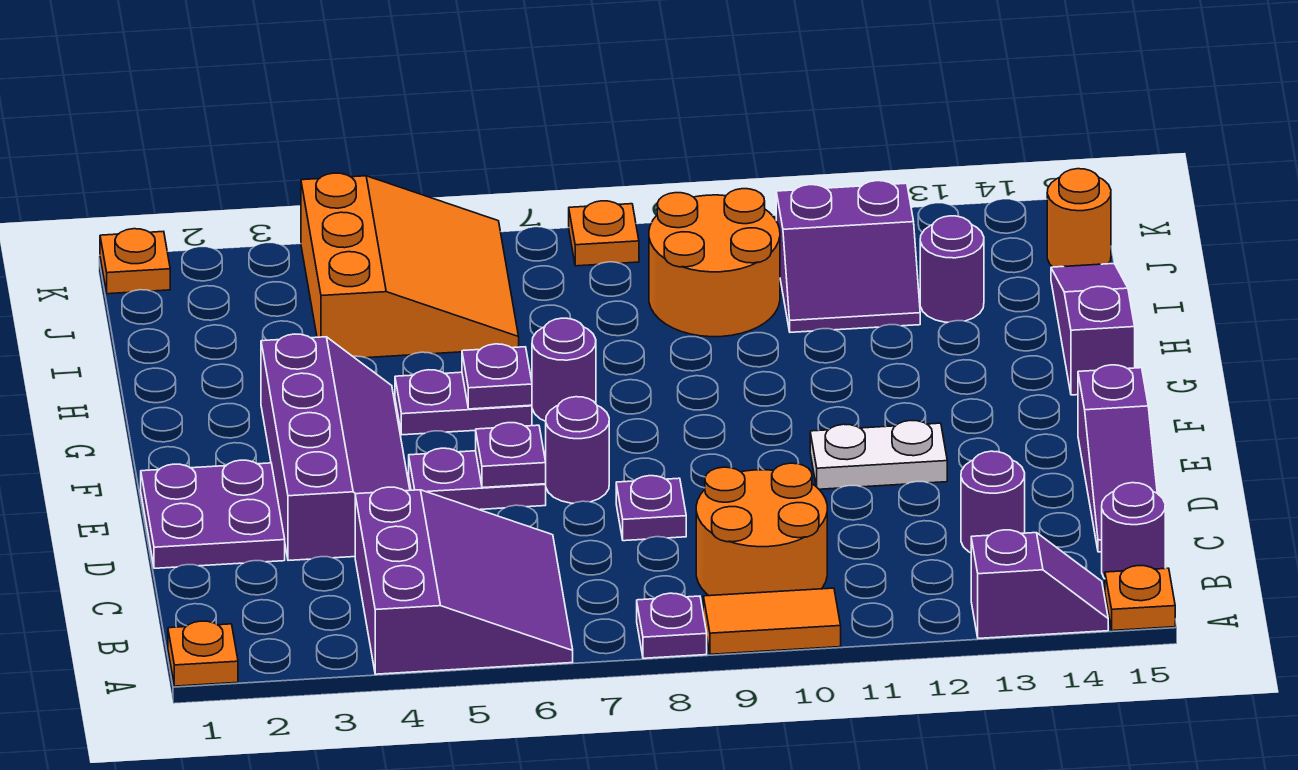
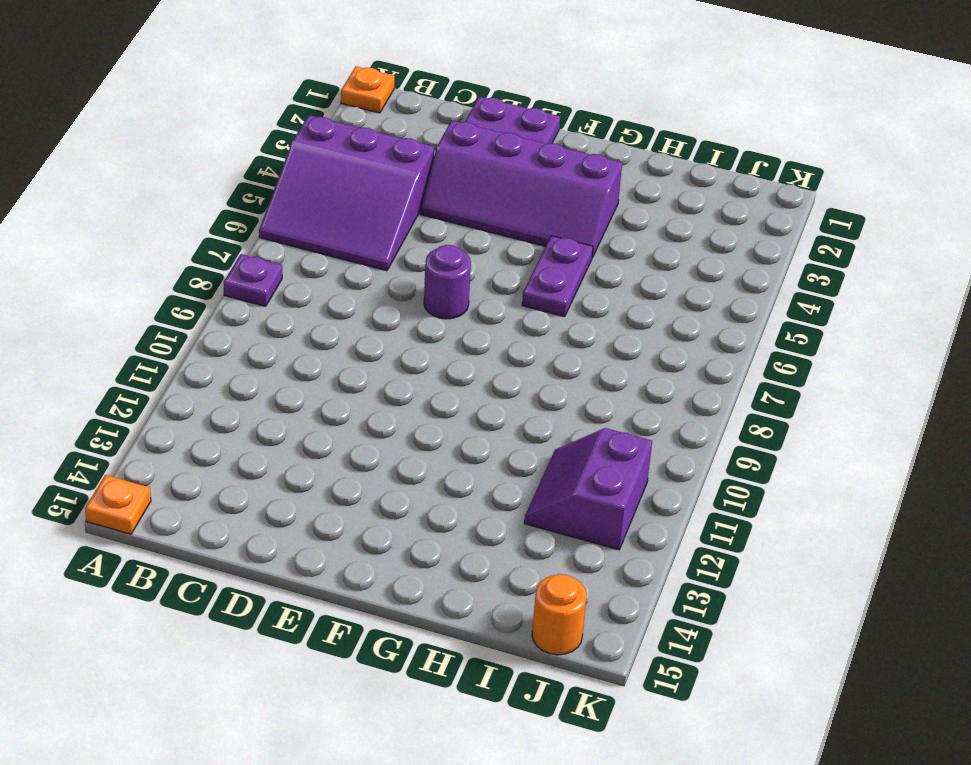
none -> orange 1x2 tile [703,588,841,654]
none -> purple 1x2 slope [971,530,1108,638]
none -> orange 2x2 round brick [696,463,827,596]

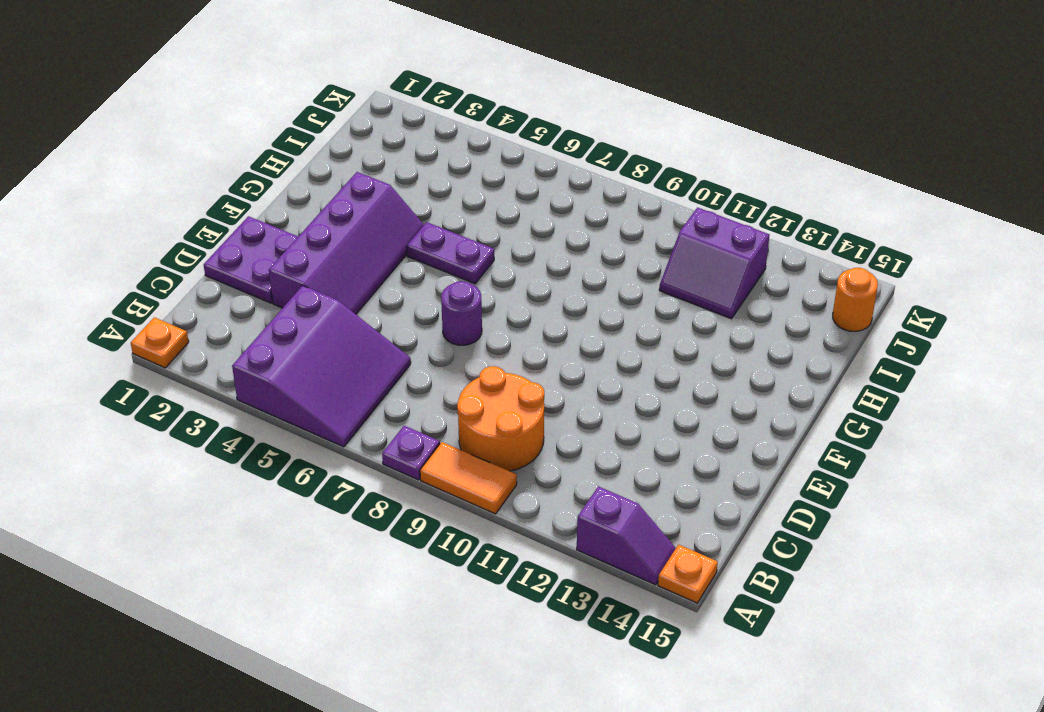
none -> purple 1x1 round brick [1102,483,1165,579]
none -> purple 1x1 round brick [961,451,1025,553]
none -> purple 1x3 slope [1078,365,1157,552]

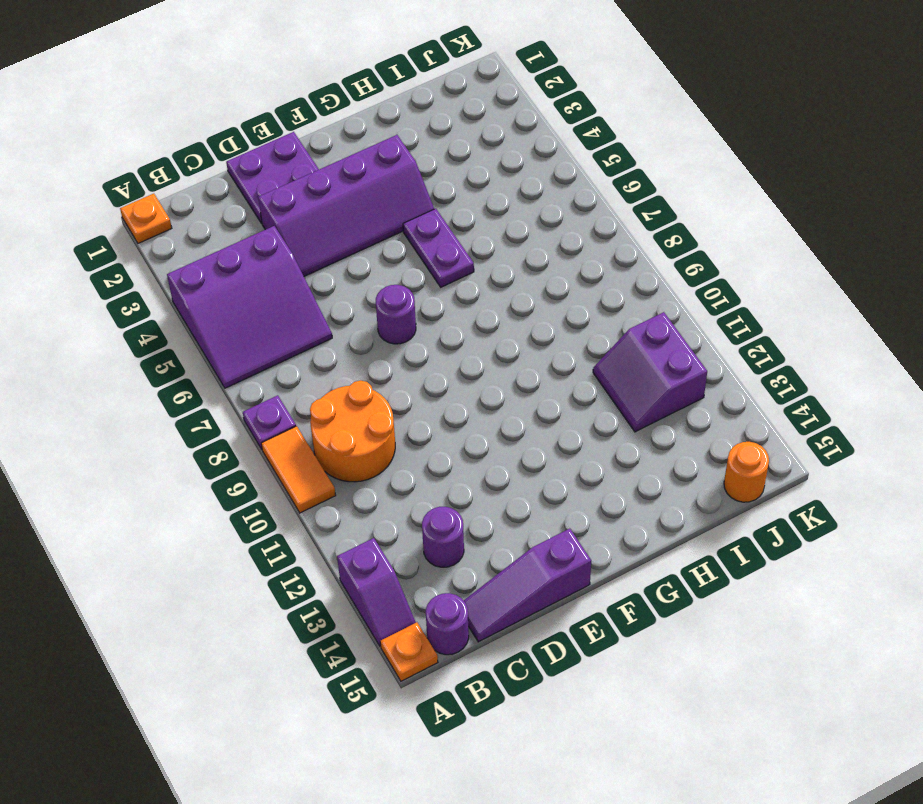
none -> purple 1x1 plate [616,476,686,541]
none -> purple 1x2 plate [409,448,546,510]
none -> white 1x2 plate [810,420,947,489]

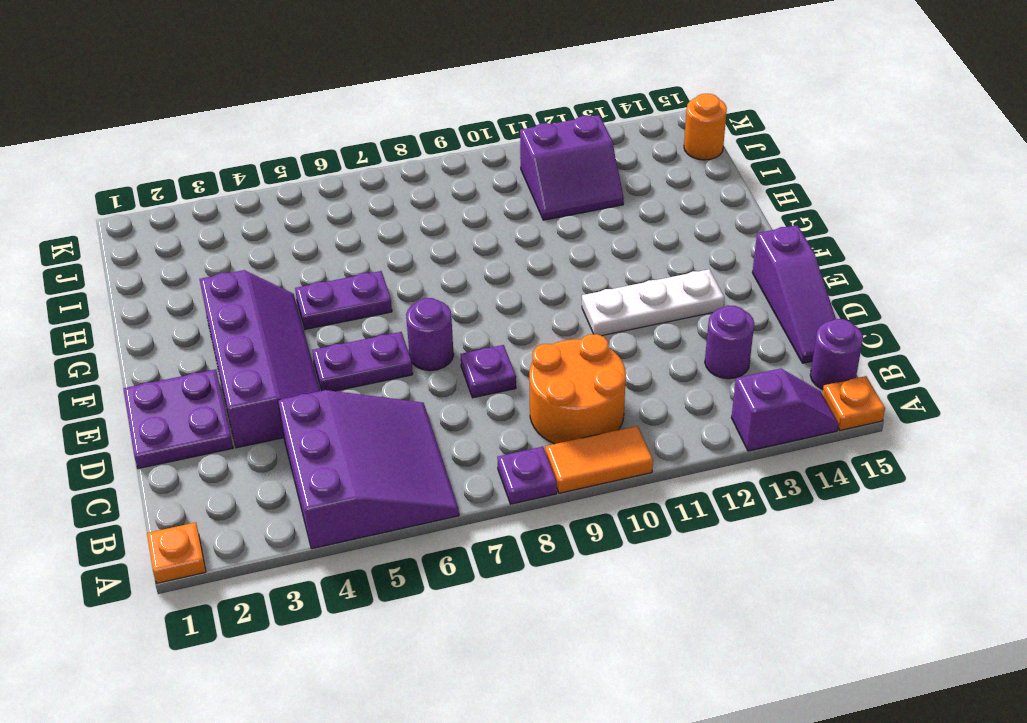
white 1x3 plate [582,269,724,336] -> white 1x2 plate [810,420,947,489]
none -> purple 1x1 round brick [532,318,596,421]
none -> purple 1x3 slope [1051,264,1135,395]
none -> orange 3x3 slope [301,173,519,358]

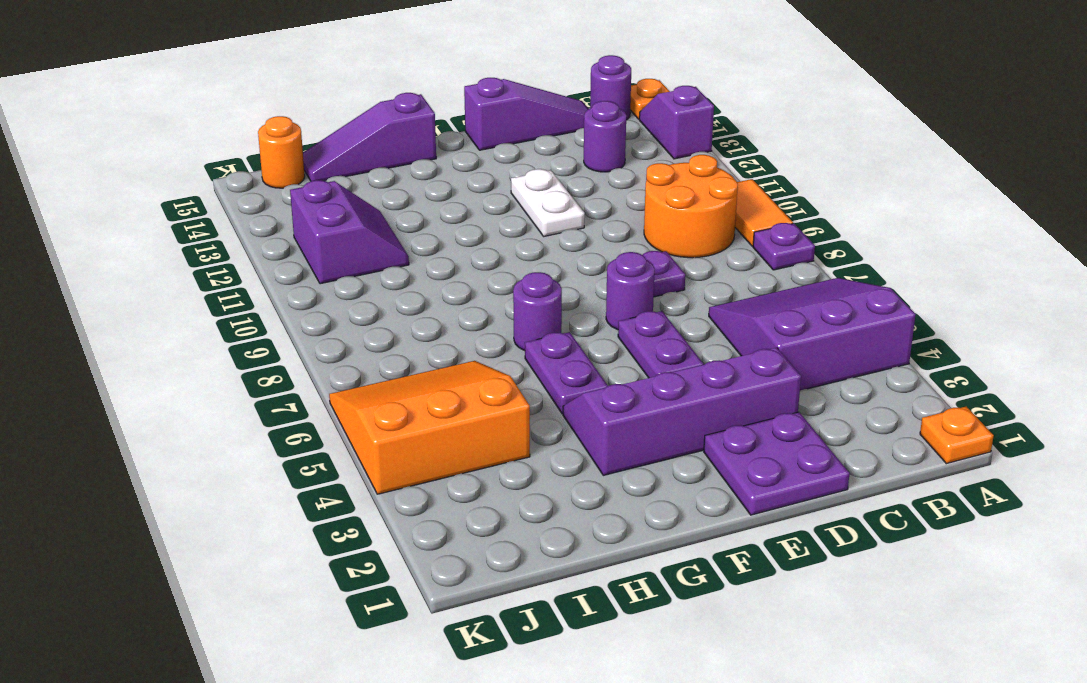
none -> orange 2x2 round brick [649,189,780,337]
none -> purple 1x1 round brick [920,216,984,322]
none -> orange 1x1 plate [100,229,170,294]

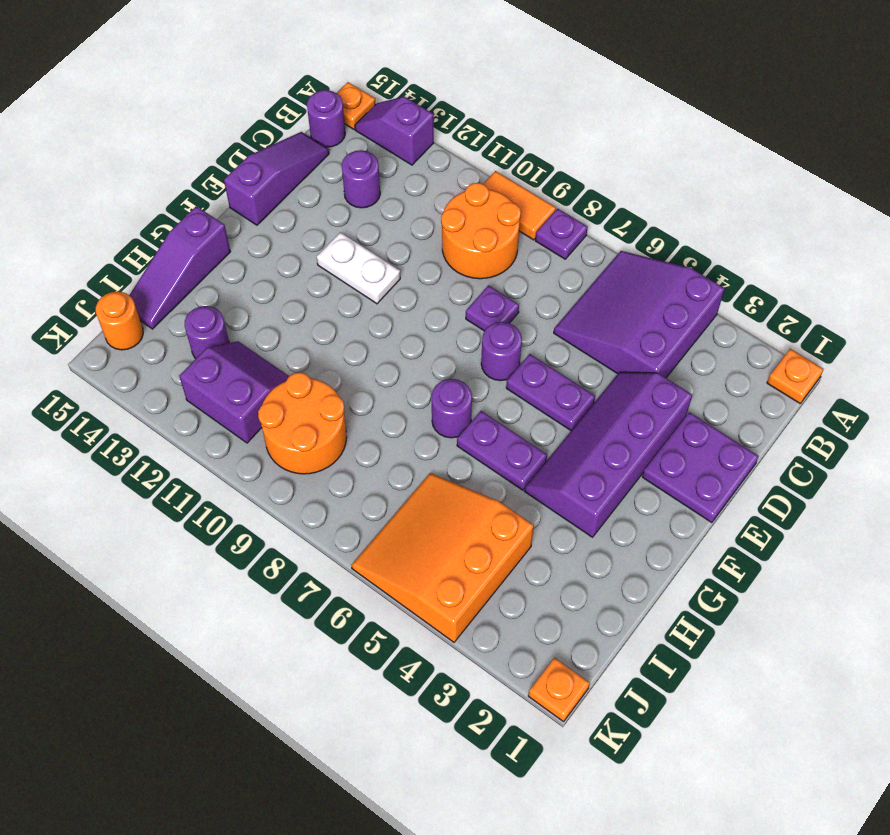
none -> orange 1x1 plate [569,201,639,266]
none -> purple 1x1 plate [476,423,546,488]
none -> purple 1x1 plate [462,344,532,409]

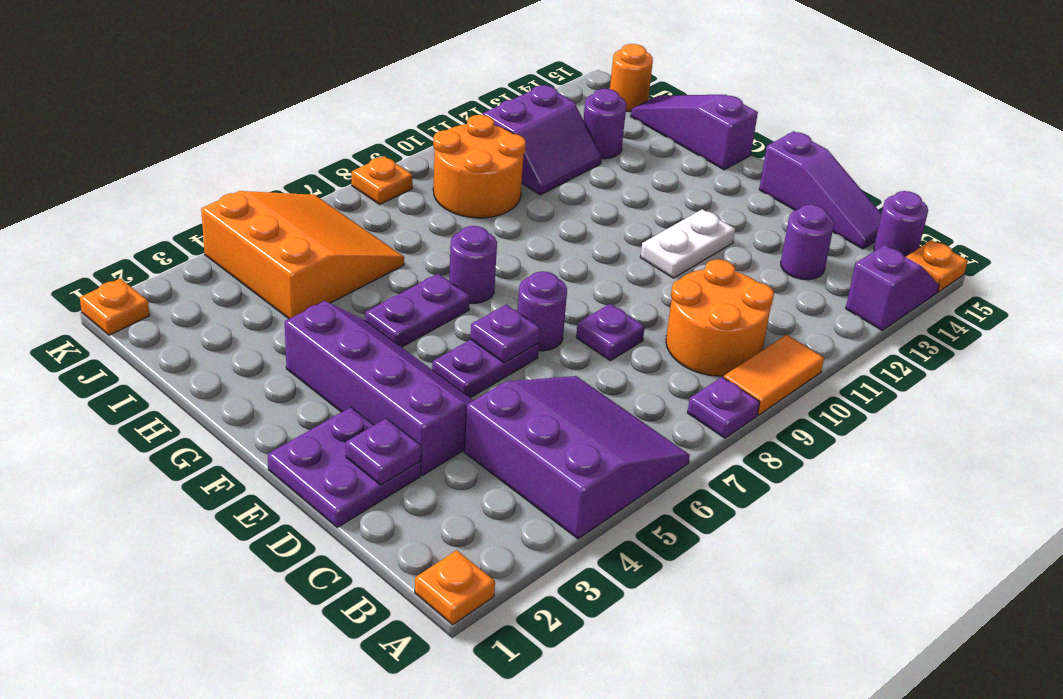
purple 1x1 plate [346,418,421,485] -> purple 1x1 plate moved to [462,344,532,409]

